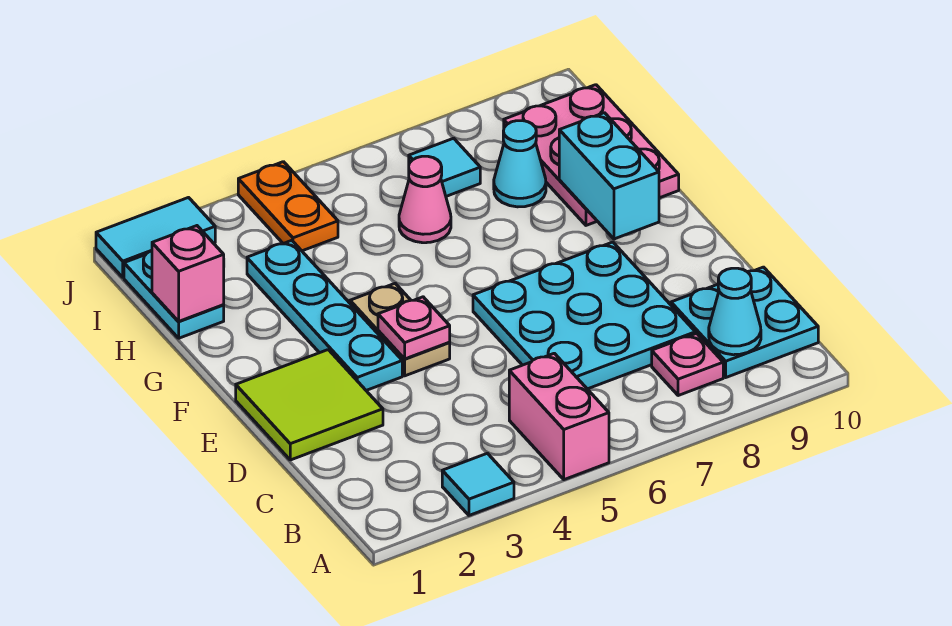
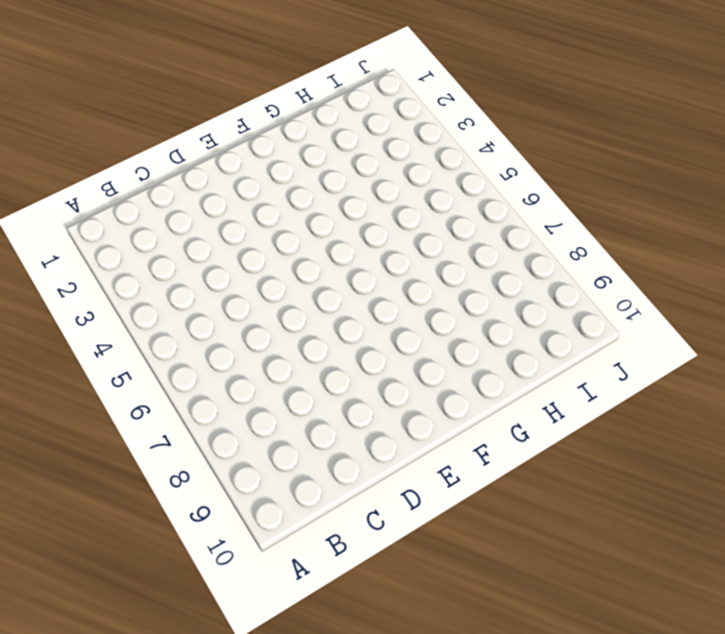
none -> cyan 1x1 tile [442,453,514,515]
none -> pink 1x2 brick [509,353,609,480]
none -> pink 1x1 plate [652,333,723,396]

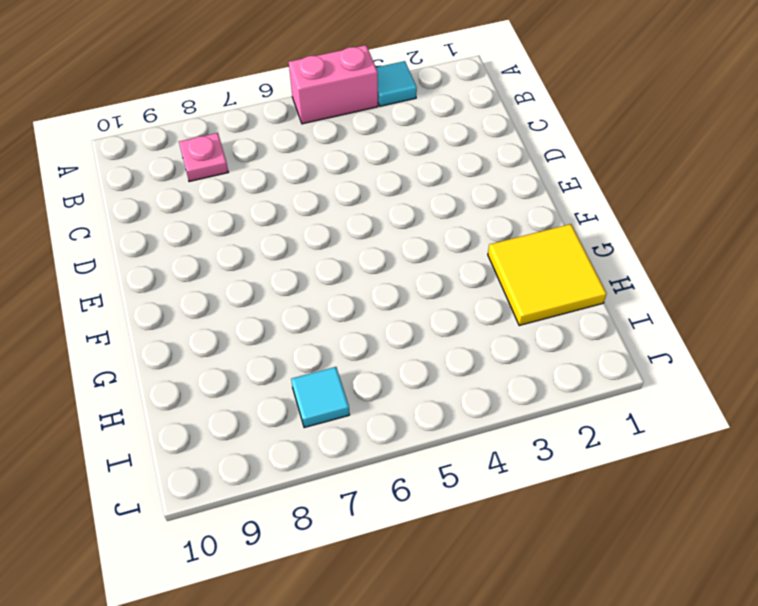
pink 1x2 brick [289,45,378,124] -> pink 1x2 brick turned to [509,353,609,480]
yellow 2x2 tile [488,224,607,326] -> cyan 1x2 plate [124,251,224,338]
none -> cyan 2x2 plate [671,267,818,377]
none -> cyan 3x3 plate [473,242,695,389]
none -> lime 2x2 tile [236,350,383,460]

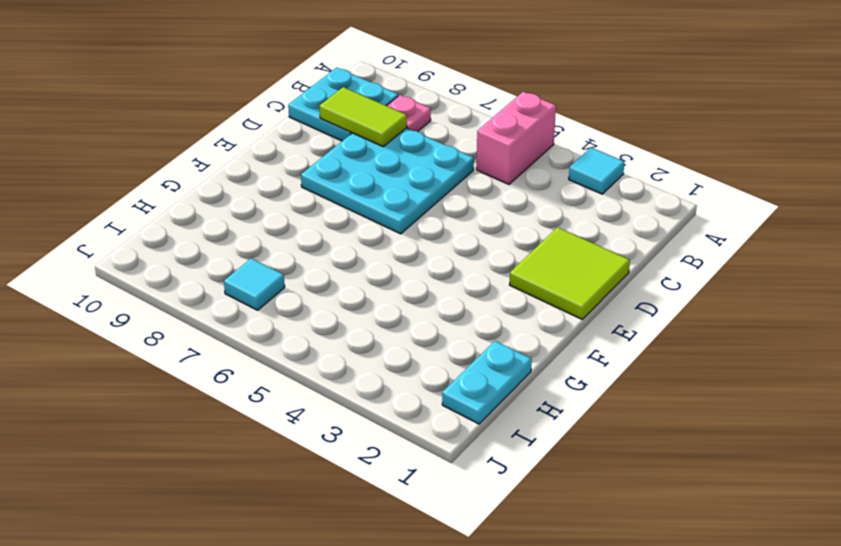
lime 1x2 tile [319,87,407,147] -> none
none -> cyan 1x4 plate [247,240,402,390]
none -> tan 1x2 plate [350,284,450,376]
none -> pink 2x3 plate [504,85,679,225]

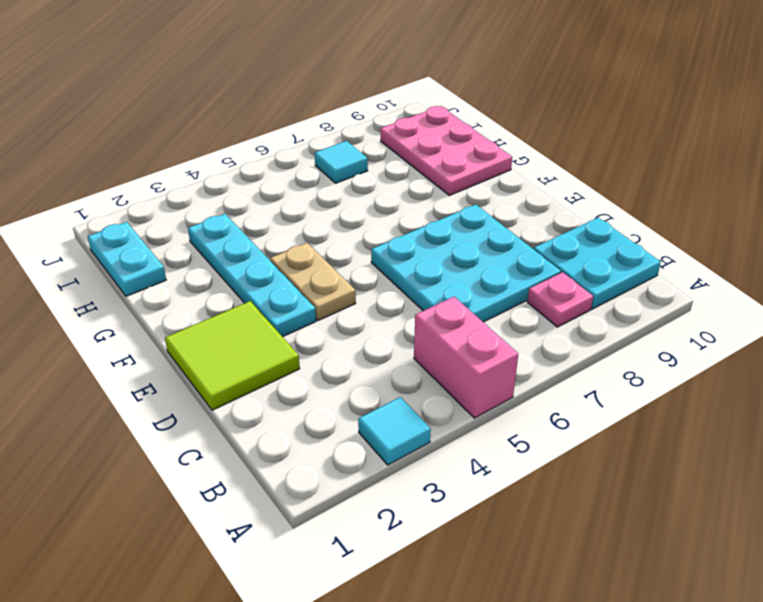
none -> pink 1x1 cone [399,156,451,243]
none -> cyan 1x1 cone [494,121,546,207]
none -> orange 1x2 plate [238,162,338,251]

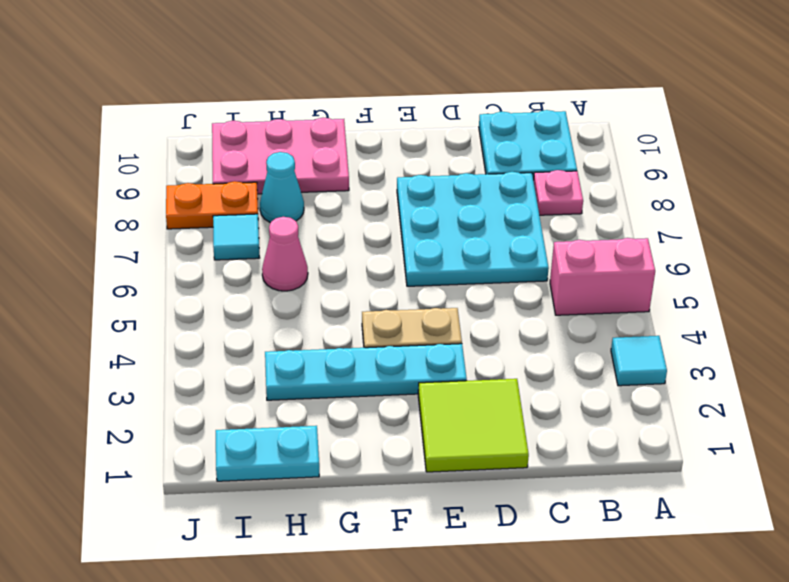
orange 1x2 plate [166,181,258,229] -> orange 1x2 plate moved to [238,162,338,251]
none -> cyan 1x2 tile [96,198,215,277]
none -> cyan 1x1 cone [709,268,761,355]
none -> pink 1x1 plate [378,297,450,359]

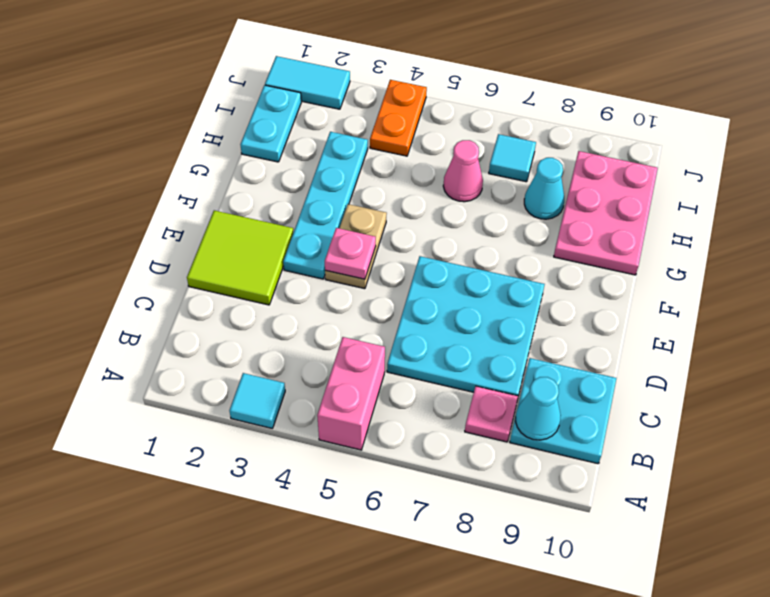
none -> cyan 1x2 brick [559,113,659,239]
none -> pink 1x1 brick [152,226,224,322]

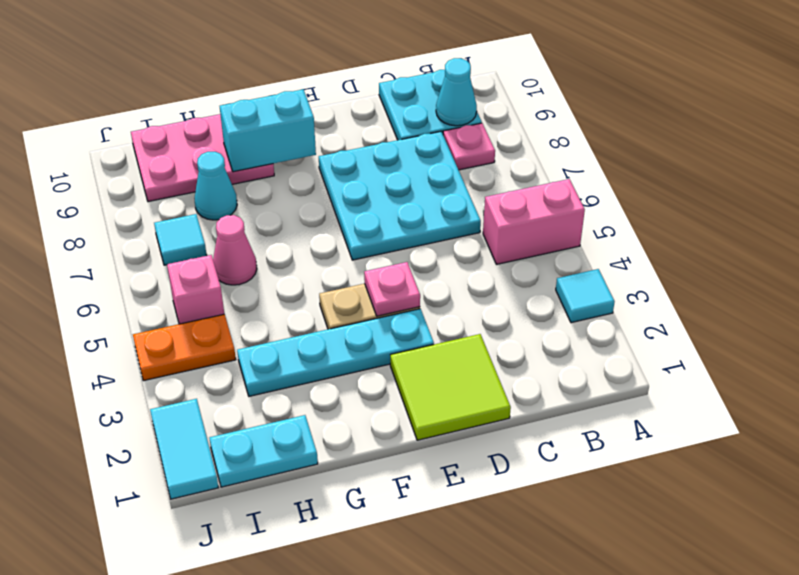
pink 1x1 brick [167,255,224,324] -> pink 1x1 brick moved to [152,226,224,322]

